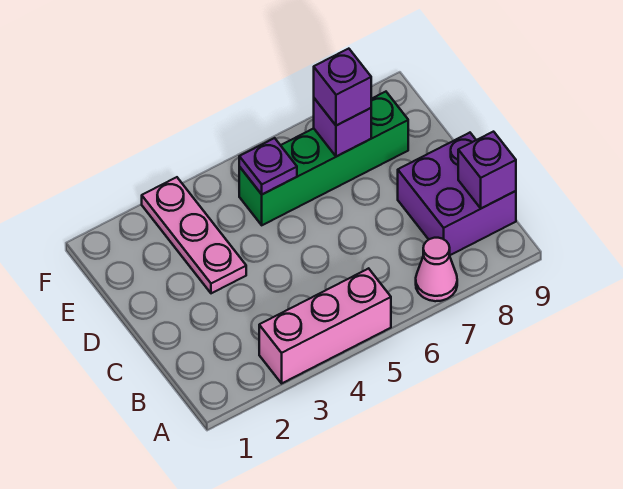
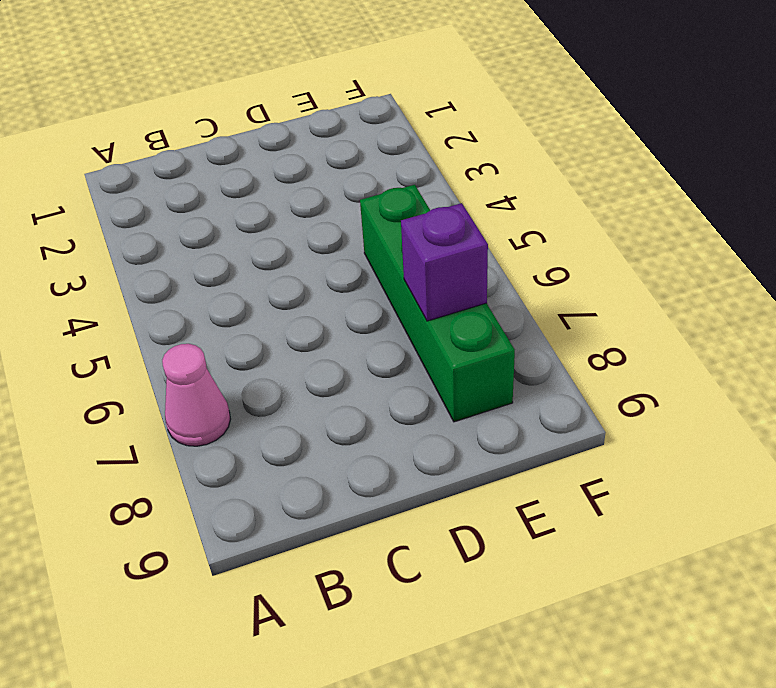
none -> pink 1x3 brick [259,268,391,383]
none -> purple 2x2 brick [398,133,516,255]

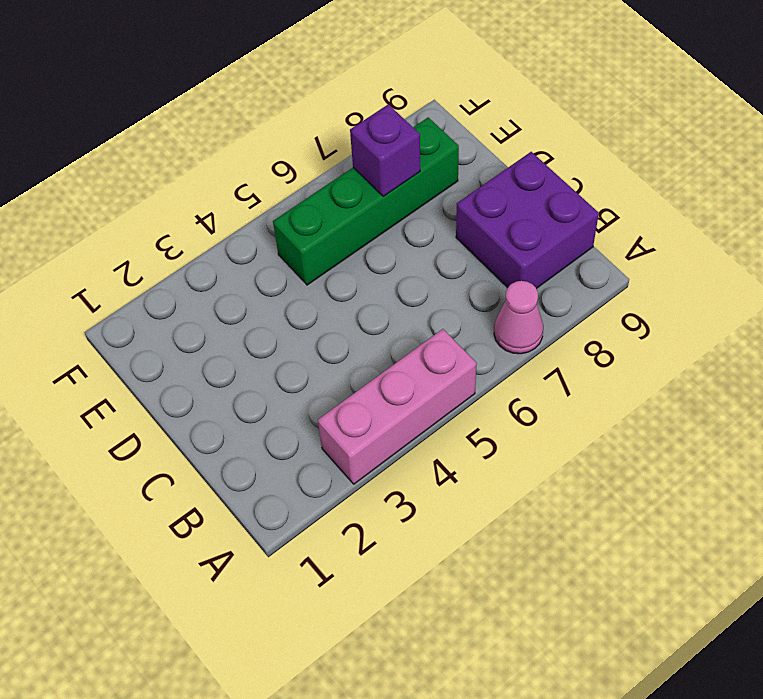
none -> pink 1x3 plate [142,177,246,293]
none -> purple 1x1 brick [458,132,516,208]

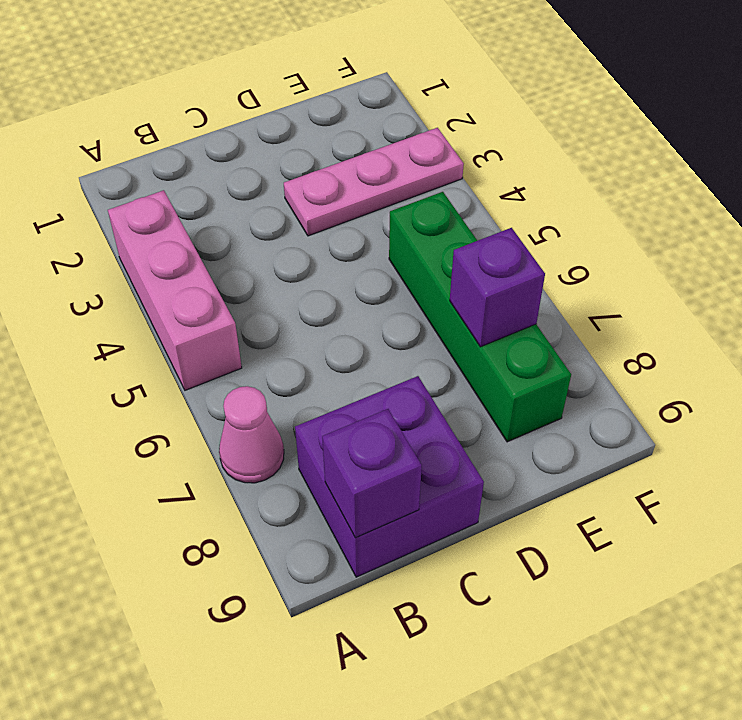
none -> purple 1x1 plate [239,138,297,194]
none -> purple 1x1 brick [314,49,371,126]

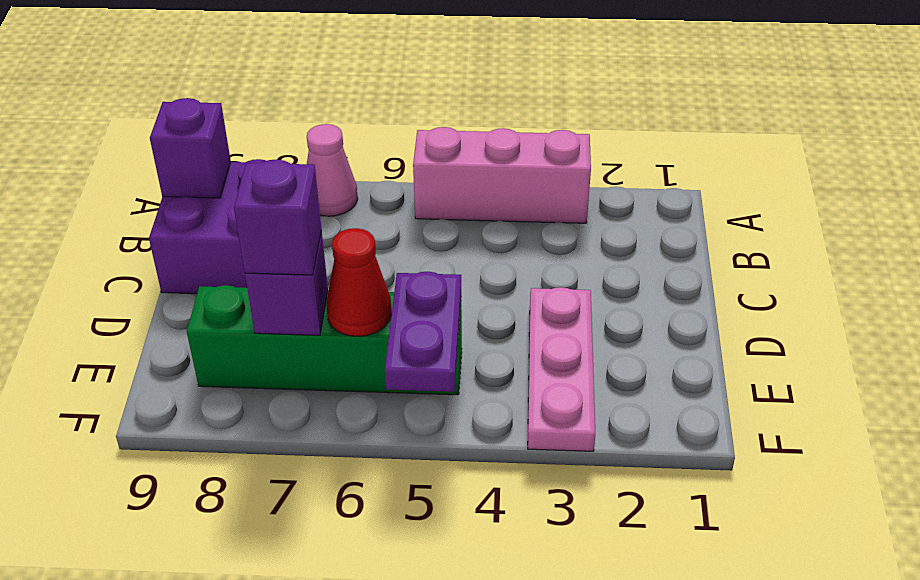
purple 1x2 plate [385,271,461,392] -> purple 1x1 plate [239,138,297,194]
red 1x1 cone [326,228,392,336] -> none

